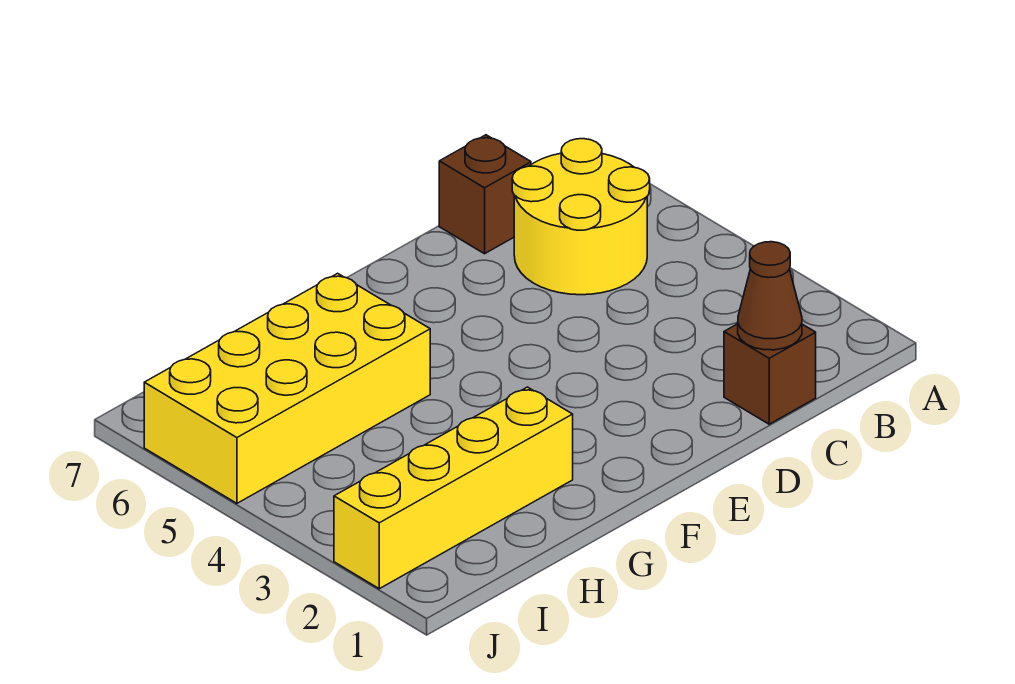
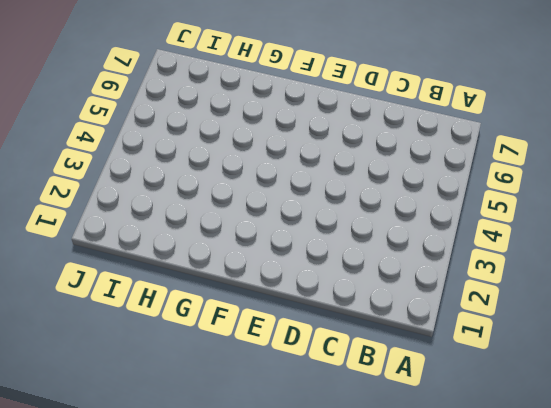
none -> yellow 2x2 round brick [512,139,650,295]
none -> brown 1x1 brick [724,324,816,424]

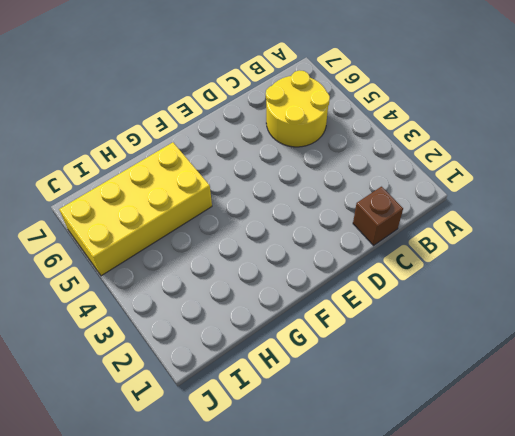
none -> brown 1x1 brick [439,135,531,254]
none -> yellow 1x4 brick [334,387,573,589]

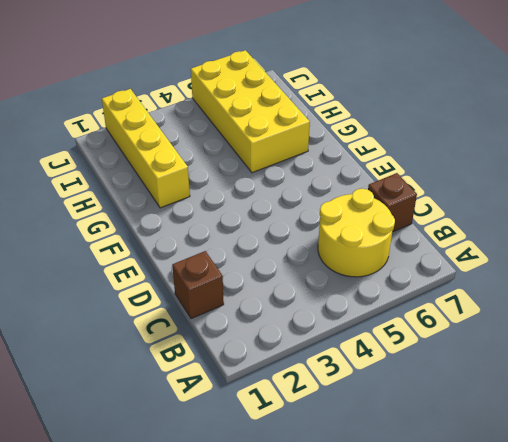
none -> brown 1x1 cone [738,242,802,350]

